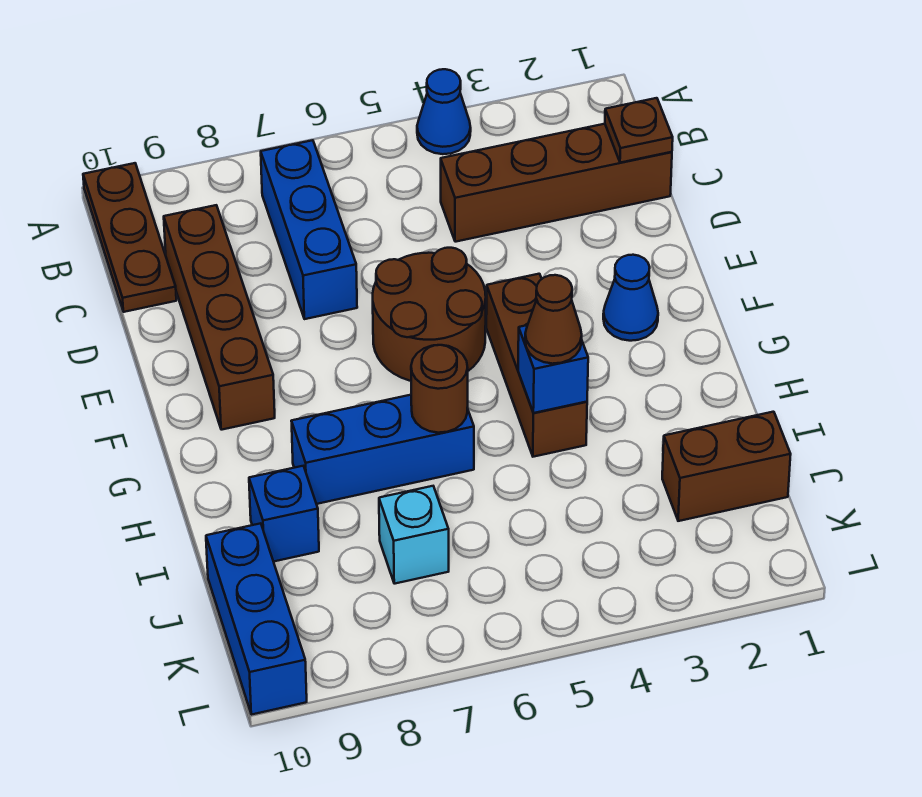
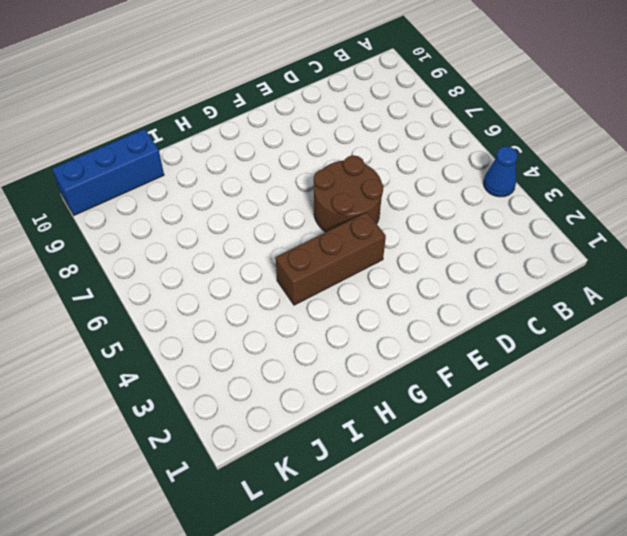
none -> brown 1x3 plate [83,163,176,312]
none -> blue 1x3 brick [261,140,357,319]
none -> brown 1x4 brick [441,124,672,242]

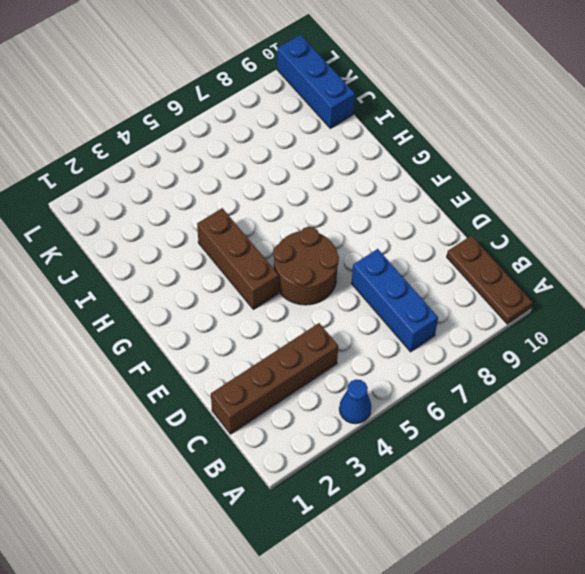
none -> brown 1x4 brick [164,205,275,430]
none -> blue 1x1 cone [603,255,658,341]
none -> blue 1x3 brick [292,395,474,504]

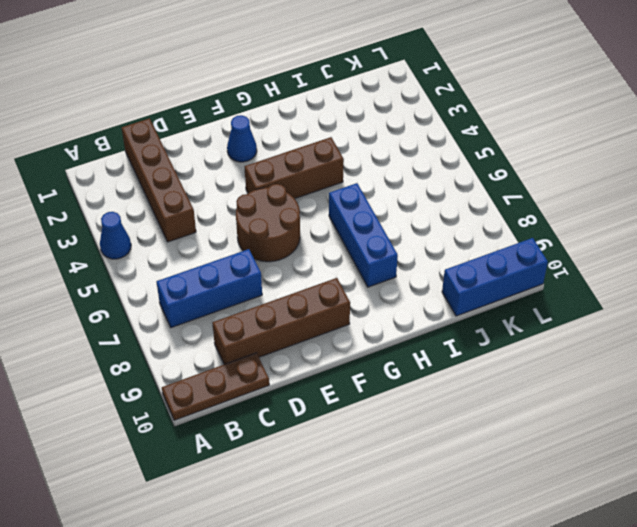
none -> blue 1x1 brick [249,466,319,562]
none -> brown 1x2 brick [662,412,791,521]
none -> cyan 1x1 brick [379,486,449,584]

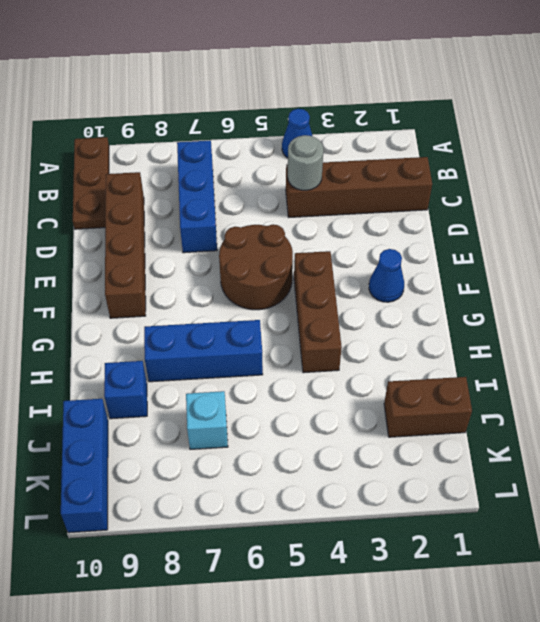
grey 1x1 round brick [288,135,324,190] -> none
none -> brown 1x1 plate [605,98,673,163]
none -> blue 1x1 brick [518,325,588,413]
none -> brown 1x1 round brick [411,345,468,433]

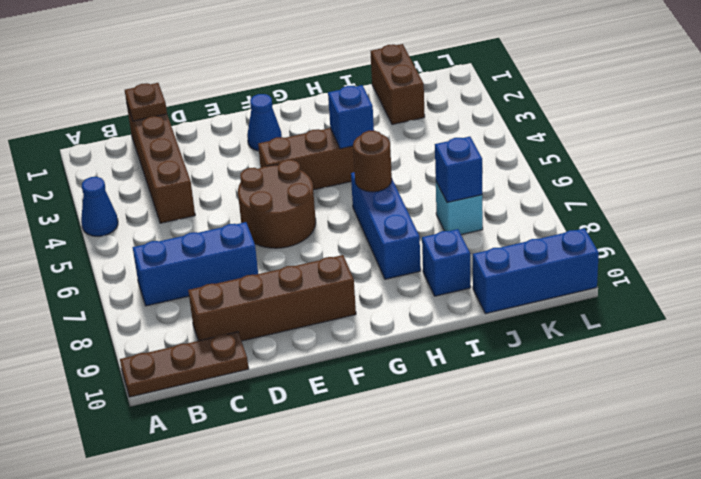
blue 1x1 brick [435,137,482,203] -> none
none -> brown 1x1 cone [525,275,582,364]

